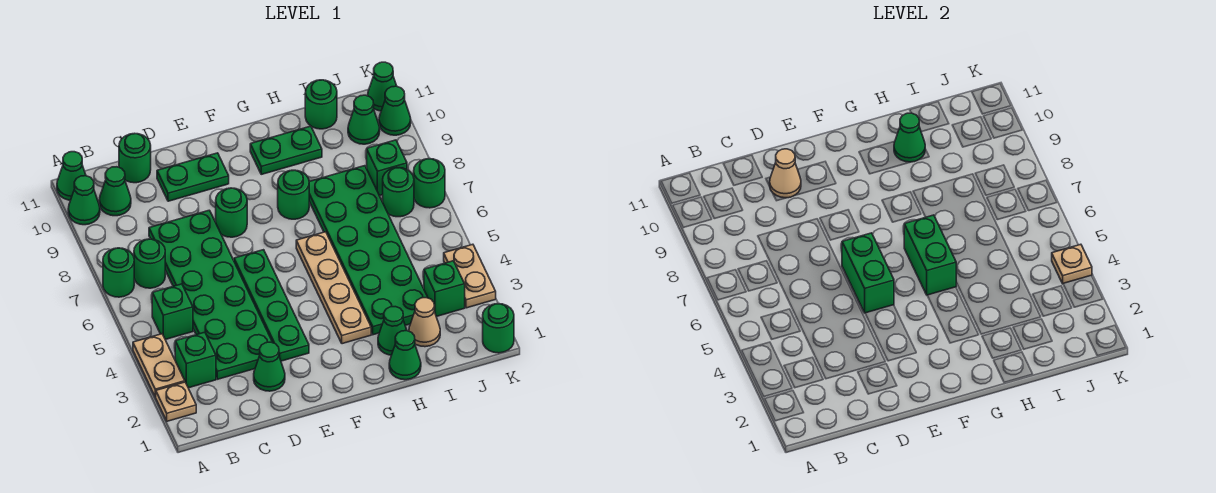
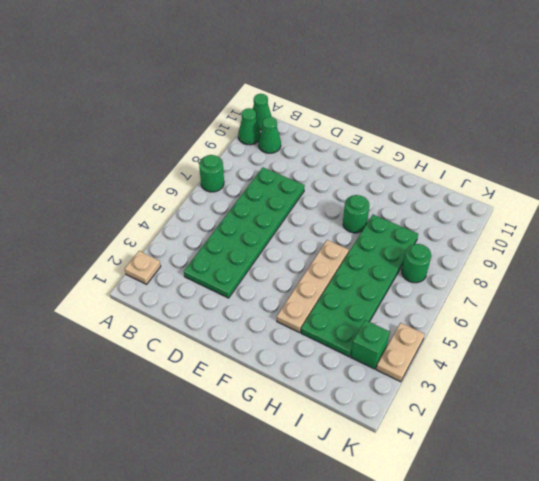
none -> tan 1x2 plate [133,334,185,397]
none -> green 1x1 brick [175,332,216,388]
none -> green 1x1 brick [152,284,193,340]
none -> green 1x1 round brick [134,239,165,288]

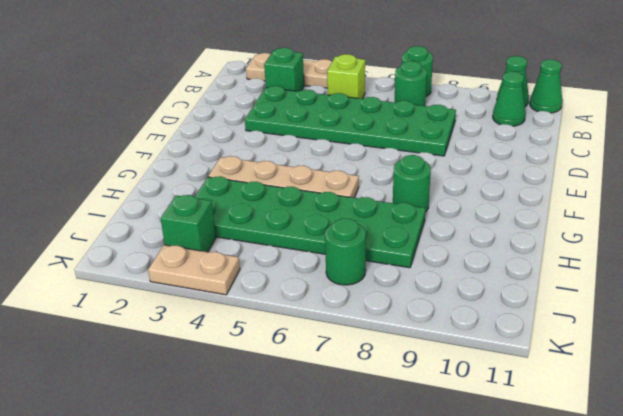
lime 1x1 brick [327,54,365,99] -> green 1x1 brick [152,284,193,340]
none -> green 1x1 round brick [119,134,151,183]
none -> green 1x1 cone [254,342,285,391]
none -> green 1x2 plate [157,153,229,201]
none -> green 1x4 plate [234,250,309,361]

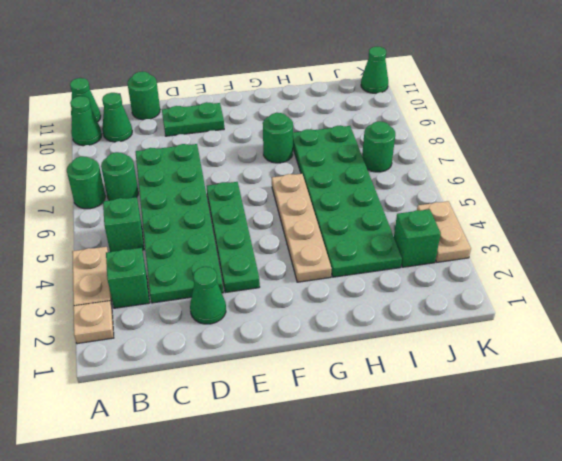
none -> green 1x1 round brick [216,188,247,237]
none -> green 1x2 plate [250,126,322,174]
none -> green 1x1 cone [389,331,421,380]
none -> green 1x1 cone [378,307,407,355]

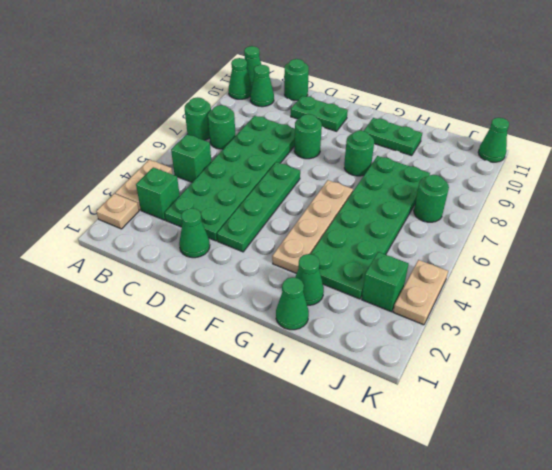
none -> tan 1x1 cone [409,298,440,347]
none -> green 1x1 round brick [305,80,337,129]
none -> green 1x1 brick [367,140,407,196]
none -> green 1x1 cone [348,95,380,144]

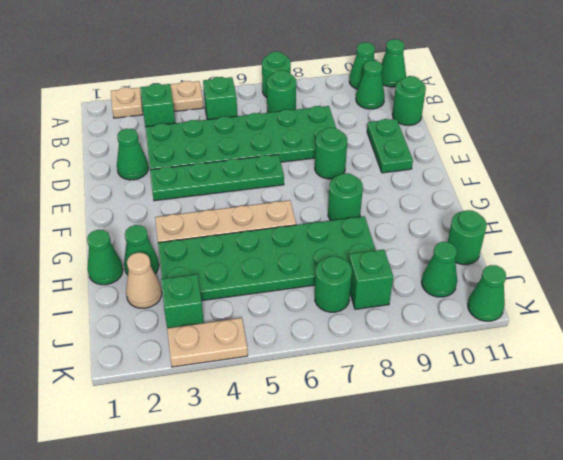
none -> green 1x2 plate [250,126,322,174]
none -> green 1x1 round brick [483,304,514,353]
none -> green 1x1 round brick [414,159,445,208]
none -> green 1x1 cone [379,86,411,135]

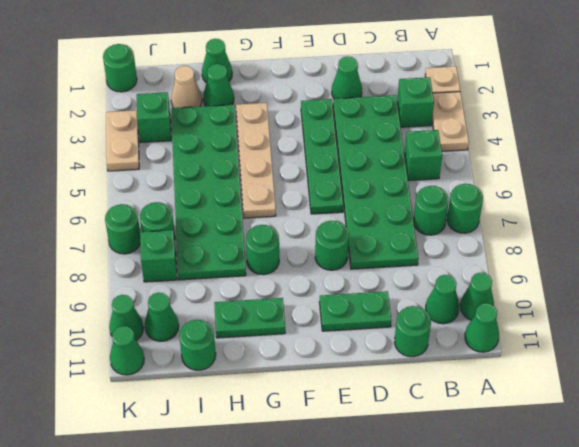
none -> tan 1x1 cone [770,149,801,198]
none -> green 1x2 brick [842,233,894,313]
none -> green 1x2 brick [904,215,956,295]
none -> green 1x1 cone [894,113,925,162]

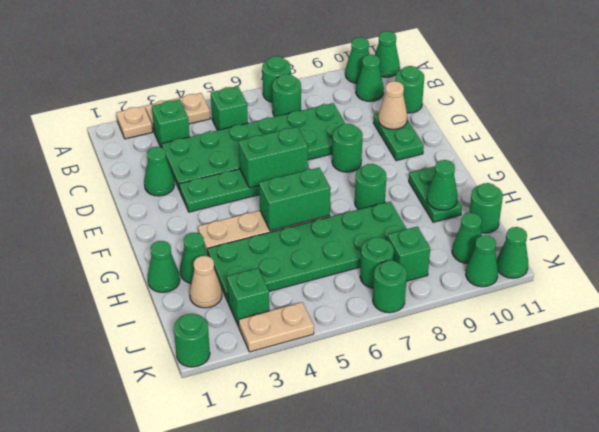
none -> tan 1x1 plate [1052,244,1092,283]

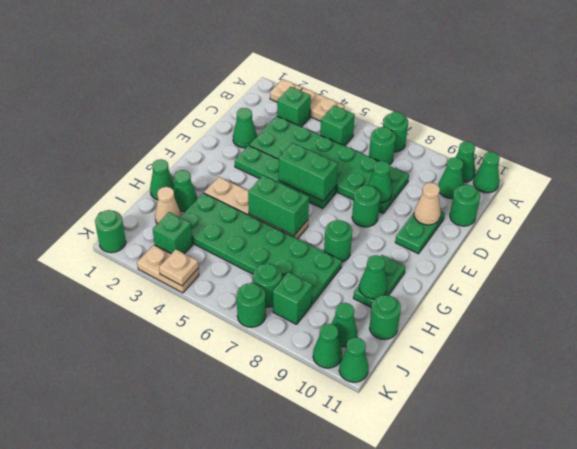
green 1x1 cone [368,161,392,203] -> none

